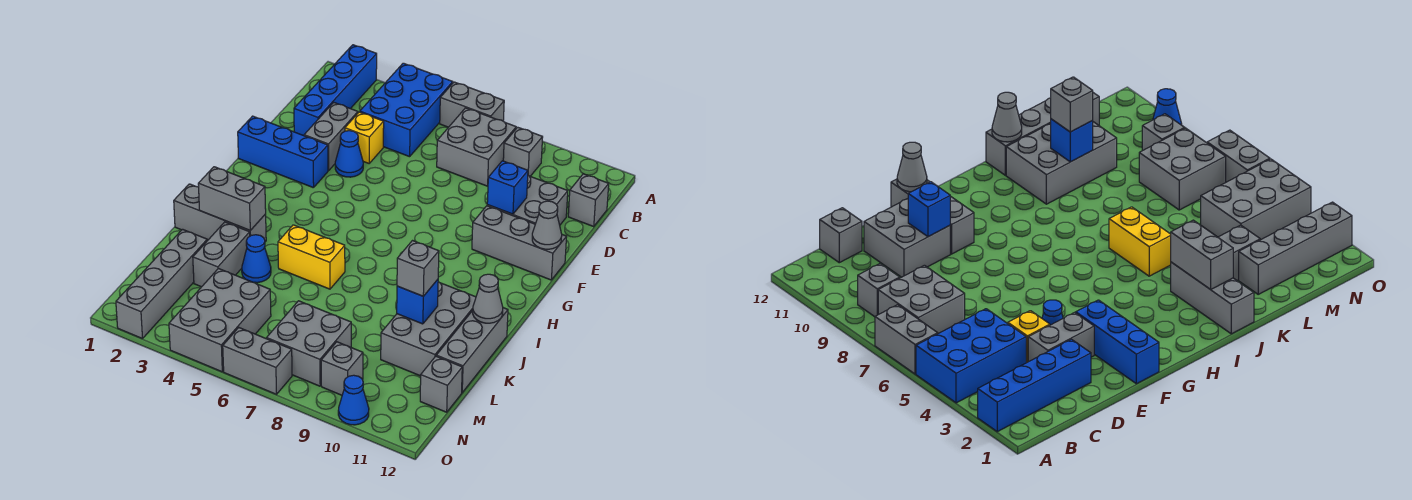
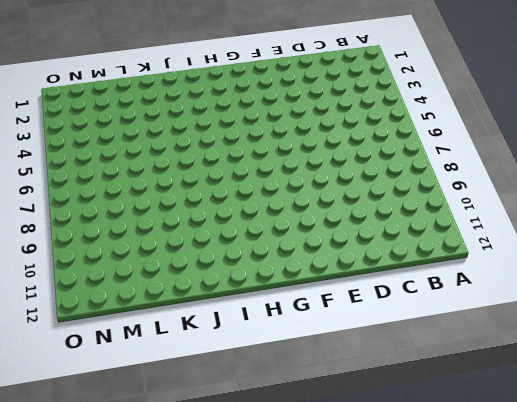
none -> blue 1x4 brick [294,45,377,136]
none -> blue 2x3 brick [360,63,453,157]
none -> grey 1x2 brick [440,82,504,127]
none -> grey 2x2 brick [437,108,516,186]

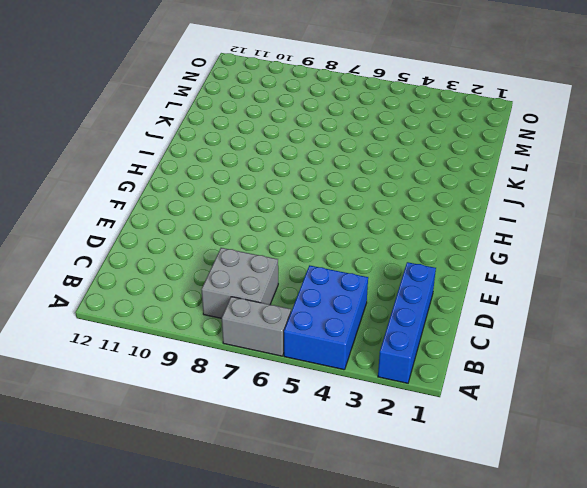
none -> grey 1x1 brick [503,127,543,176]
none -> grey 1x1 brick [568,174,609,227]
none -> grey 1x2 brick [304,103,358,171]
none -> yellow 1x1 brick [345,112,384,163]

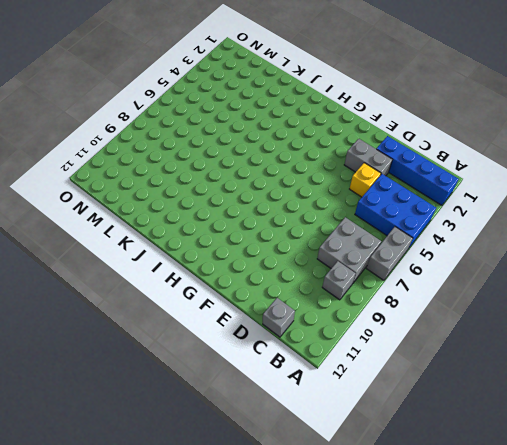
none -> grey 2x2 brick [487,176,568,225]
none -> blue 1x1 cone [335,131,363,177]
none -> blue 1x3 brick [238,116,328,188]
none -> grey 1x3 brick [472,206,567,280]

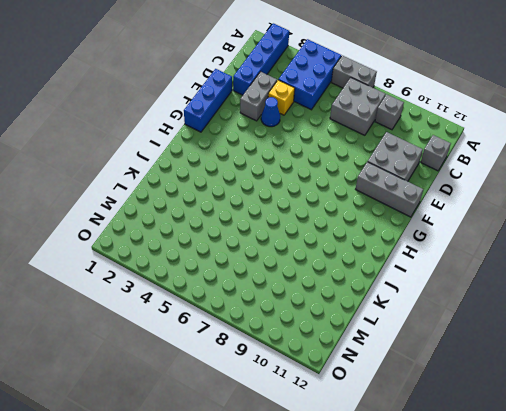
blue 1x3 brick [184,69,232,132] -> blue 1x3 brick turned to [238,116,328,188]
none -> grey 1x3 brick [174,184,266,242]
none -> yellow 1x2 brick [278,225,345,289]
none -> grey 2x3 brick [381,282,476,376]
none -> grey 1x3 brick [436,308,508,393]

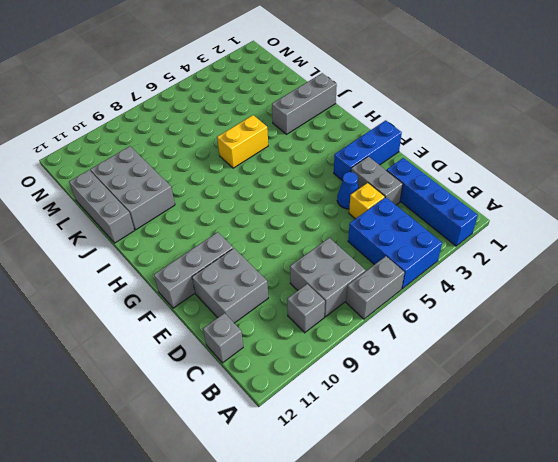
none -> grey 1x2 brick [193,222,250,287]
none -> blue 1x1 cone [242,235,271,283]
none -> grey 1x4 brick [116,229,207,339]
none -> grey 2x3 brick [169,269,271,372]

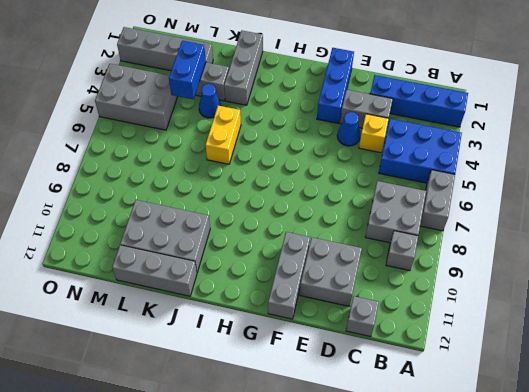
blue 1x2 brick [169,41,206,99] -> none
none -> grey 2x2 brick [267,301,351,386]
none -> grey 1x1 brick [420,356,462,412]
none -> grey 1x1 brick [321,342,363,395]
none -> grey 1x2 brick [223,328,292,394]

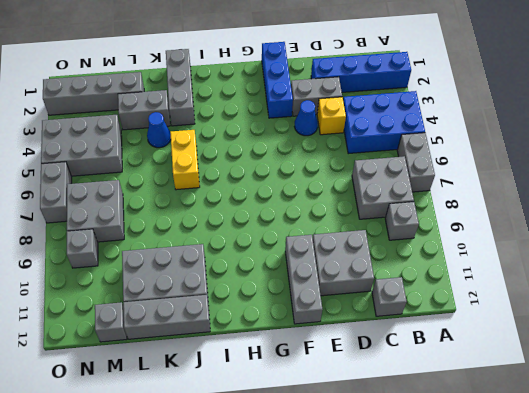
none -> blue 1x1 cone [338,375,369,425]
none -> blue 1x1 brick [487,161,528,214]
none -> grey 1x1 cone [532,201,562,249]
none -> grey 1x2 brick [198,167,266,230]

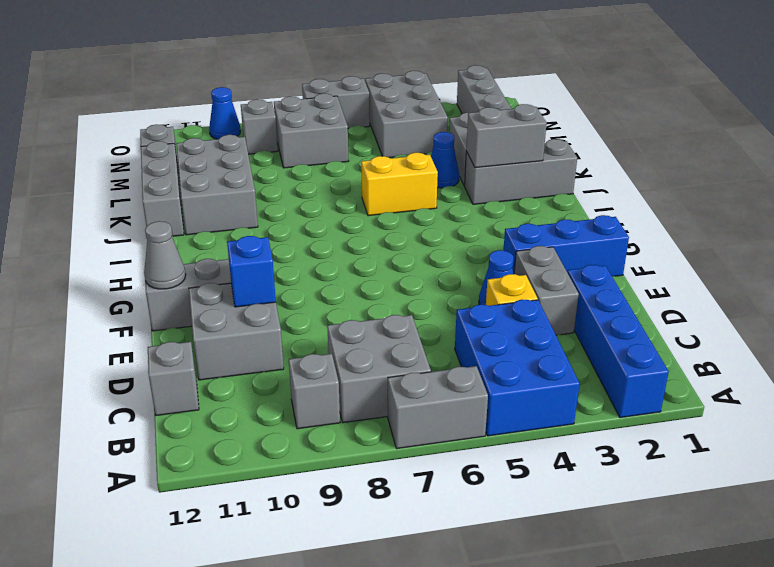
none -> grey 1x1 cone [473,274,503,323]
none -> blue 1x1 brick [397,280,438,324]
none -> grey 1x1 brick [397,241,439,296]

